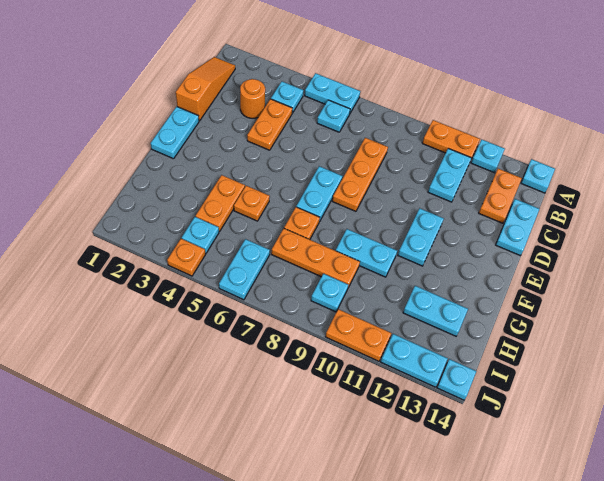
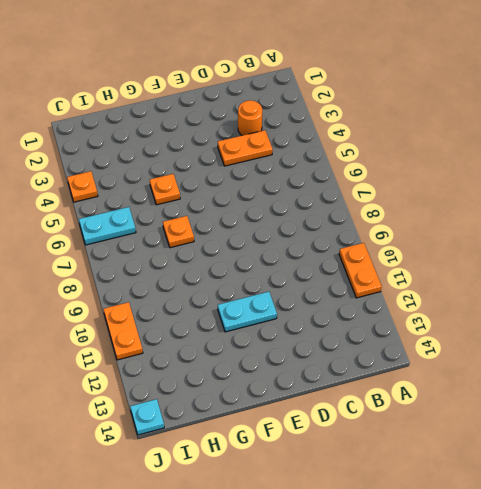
none -> cyan 1x2 plate [305,73,360,113]
none -> cyan 1x1 plate [471,140,505,173]
none -> cyan 1x1 plate [521,159,555,193]

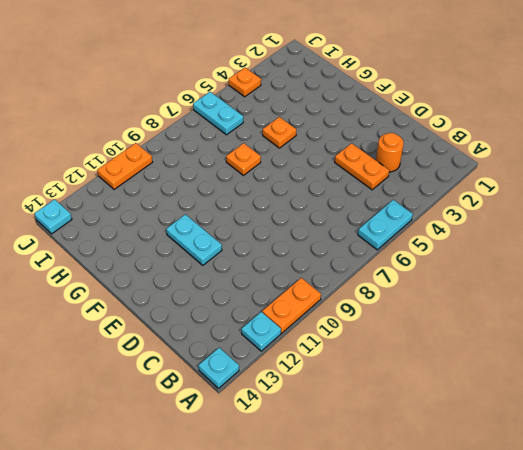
none -> orange 1x3 slope [176,57,235,121]
none -> cyan 1x1 plate [271,82,303,113]
none -> cyan 1x1 plate [317,100,350,132]

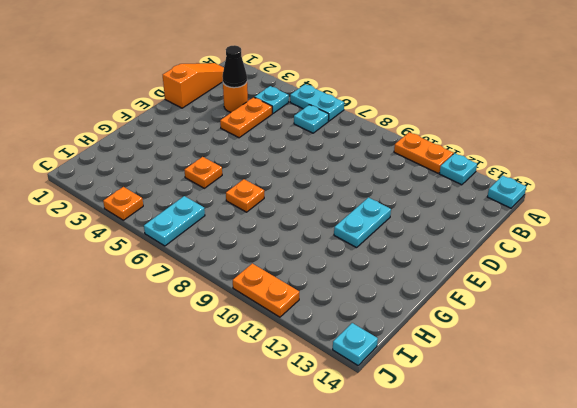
black 1x1 cone [222,45,247,88] -> none
none -> cyan 1x2 plate [428,148,471,202]
none -> orange 1x2 plate [479,169,522,223]
none -> orange 1x3 plate [332,138,388,211]

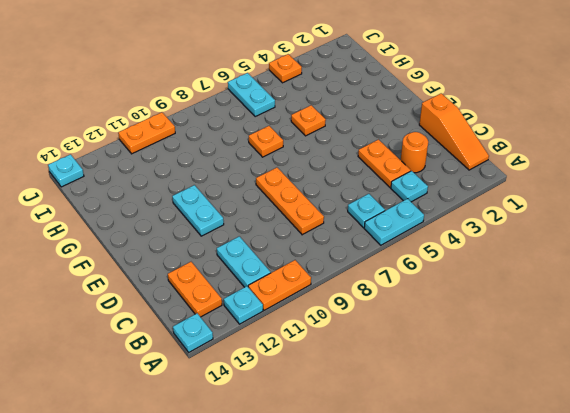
none -> cyan 1x2 plate [496,199,539,255]
none -> cyan 1x2 plate [150,107,199,159]
none -> cyan 1x2 plate [296,166,342,221]

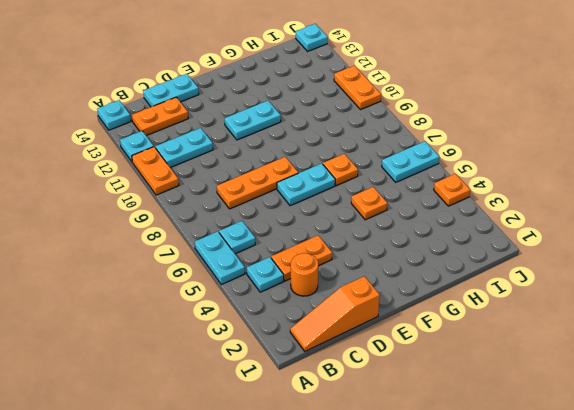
none -> cyan 1x2 plate [150,107,199,159]
none -> orange 1x2 plate [196,175,245,231]
none -> cyan 1x2 plate [336,229,397,277]

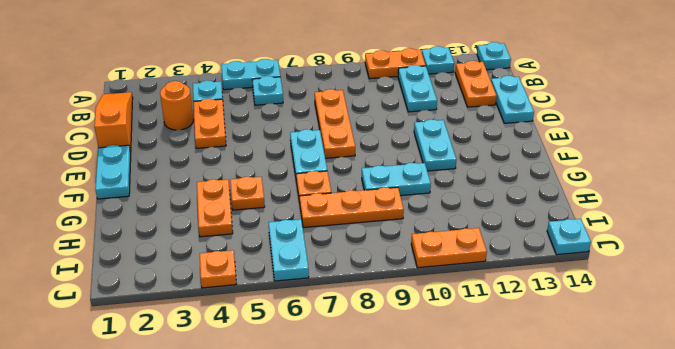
none -> cyan 1x2 plate [403,286,468,336]
none -> cyan 1x1 plate [182,217,219,253]
none -> cyan 1x1 plate [311,274,348,312]

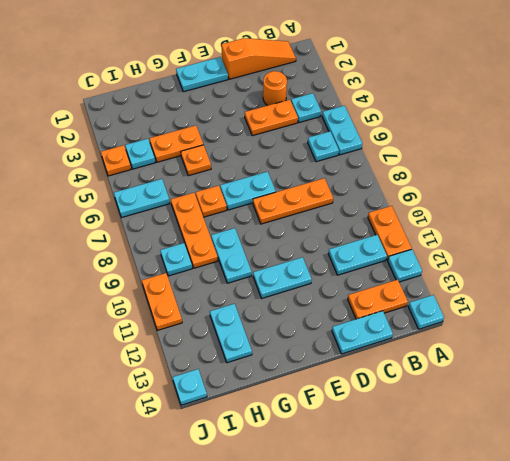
none -> cyan 1x2 plate [381,334,448,387]

